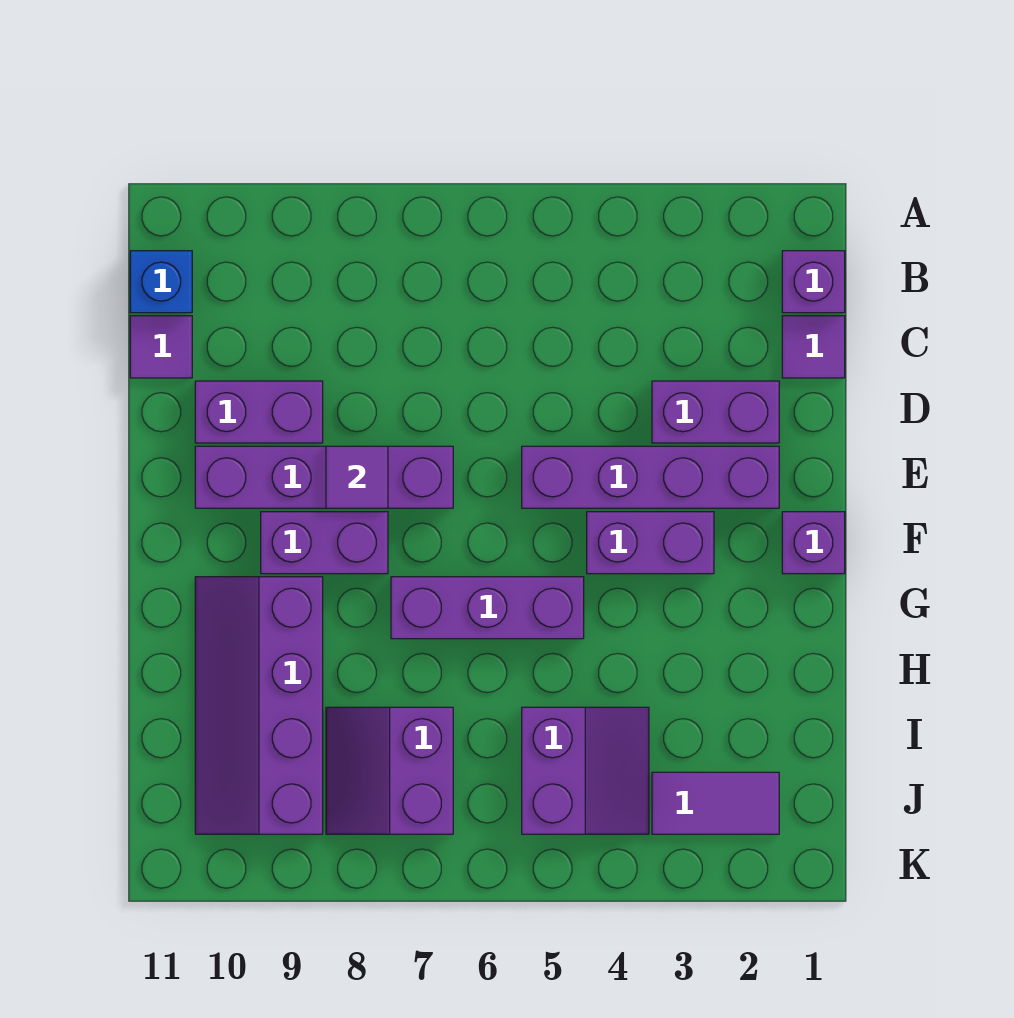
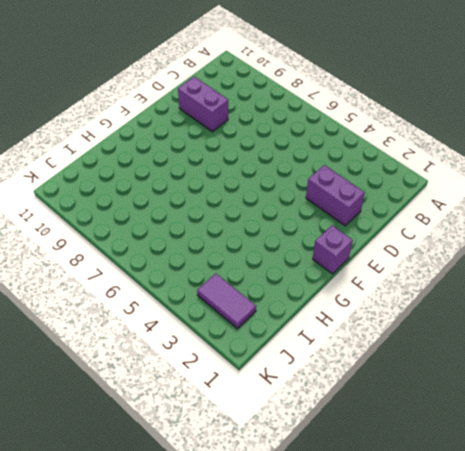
none -> purple 1x1 brick [782,251,845,313]
none -> blue 1x1 brick [130,251,192,313]
none -> purple 1x1 tile [782,316,845,378]

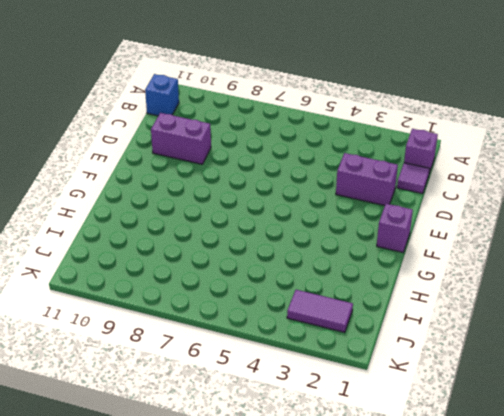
none -> purple 1x1 tile [130,316,192,378]
none -> purple 1x4 brick [522,446,779,508]
none -> purple 1x4 brick [195,446,453,508]

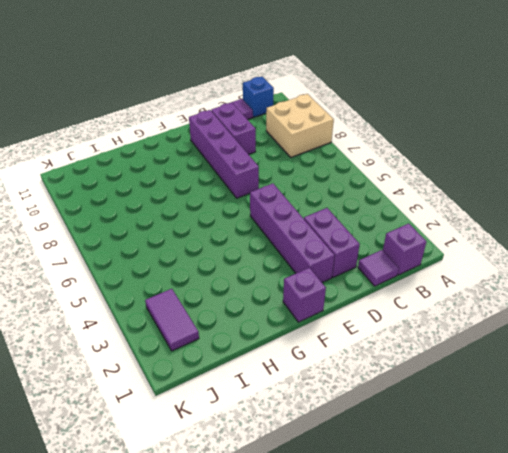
tan 2x2 brick [266,94,334,157] -> none
none -> purple 1x2 brick [587,512,714,574]
none -> purple 1x2 brick [261,512,388,574]
none -> purple 1x3 brick [391,577,584,639]

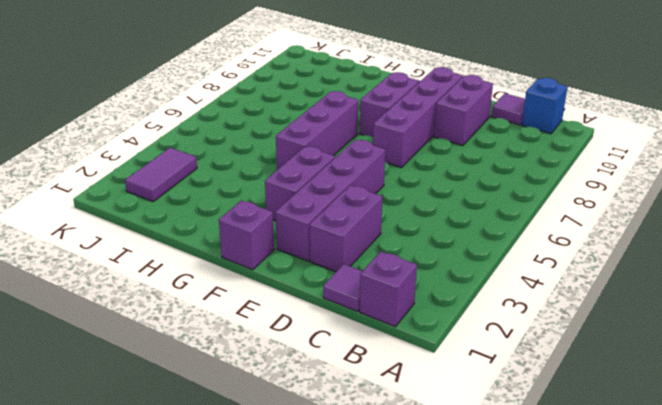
none -> purple 2x4 slope [195,577,323,834]
none -> purple 2x2 slope [522,707,649,834]
none -> purple 2x2 slope [326,707,453,834]

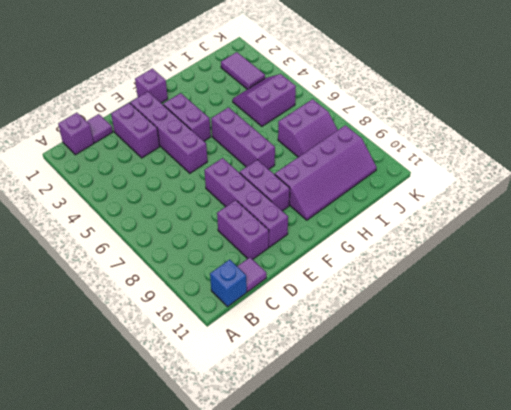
none -> purple 1x1 tile [326,446,388,508]

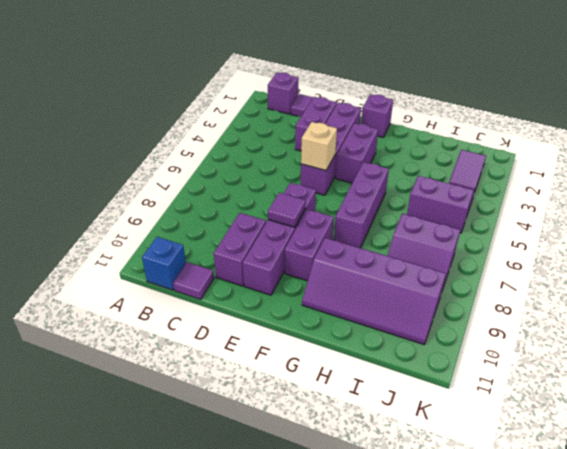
tan 1x1 brick [301,122,337,171] -> none

